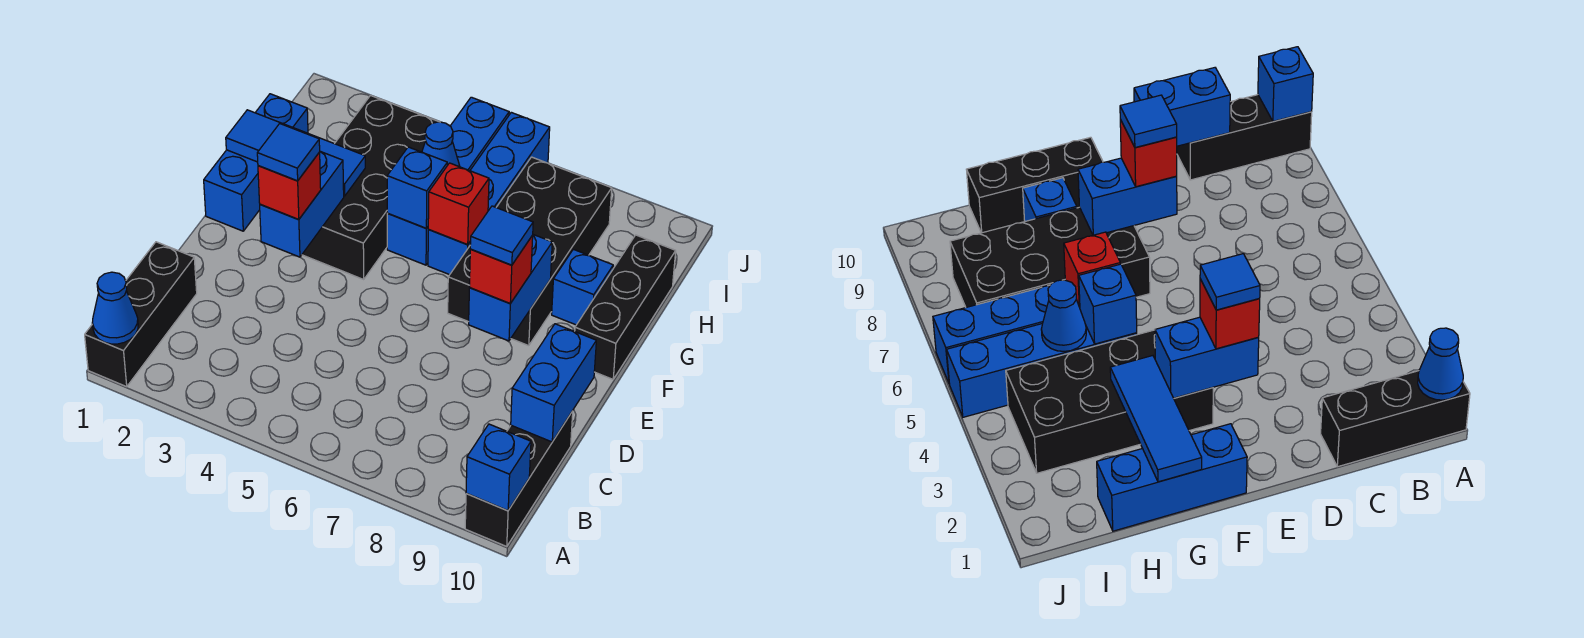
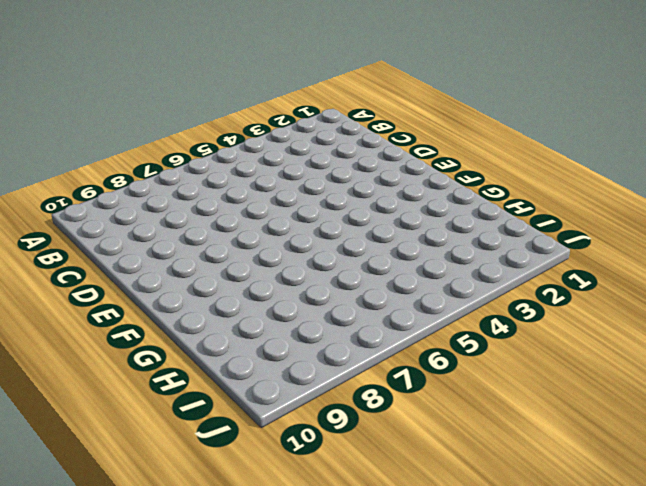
none -> black 1x3 brick [85,242,197,387]
none -> black 1x3 brick [465,411,573,546]
none -> blue 1x3 brick [204,94,308,231]

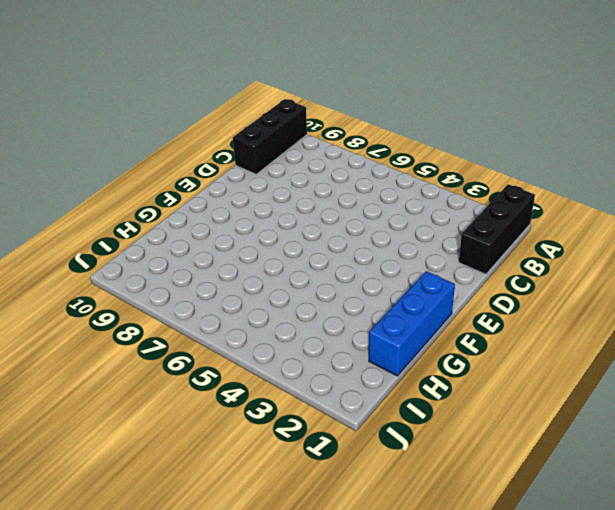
none -> black 2x4 brick [302,96,439,279]
none -> black 2x4 brick [448,157,612,346]
none -> black 1x3 brick [575,235,676,379]

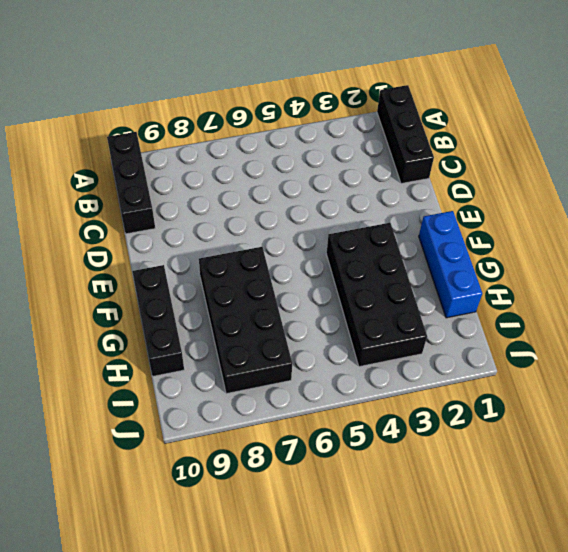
none -> blue 1x4 brick [387,97,509,265]
none -> blue 1x4 brick [428,112,550,275]
none -> blue 1x1 brick [552,249,613,325]

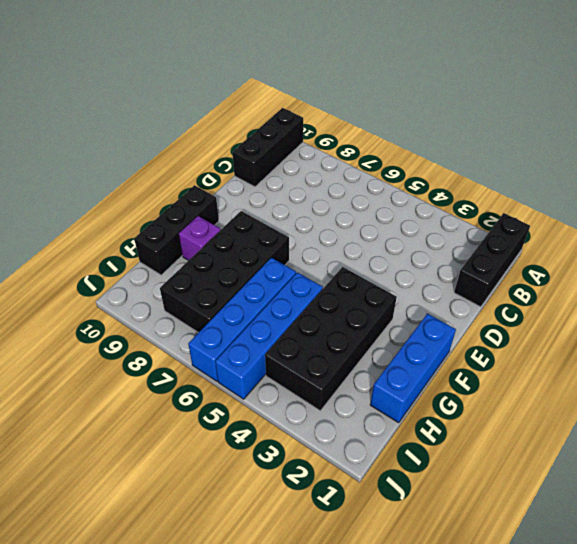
purple 1x1 brick [179,216,221,261] -> blue 1x1 brick [552,249,613,325]
none -> blue 1x1 cone [92,272,138,344]
none -> blue 1x1 brick [466,424,531,511]
none -> blue 1x2 brick [511,324,596,442]

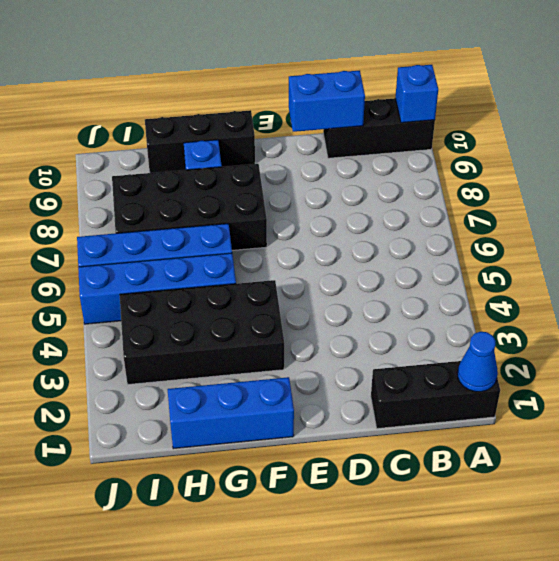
none -> blue 1x2 brick [260,151,344,257]
none -> blue 1x2 brick [469,235,552,341]
none -> blue 1x3 tile [226,110,365,196]

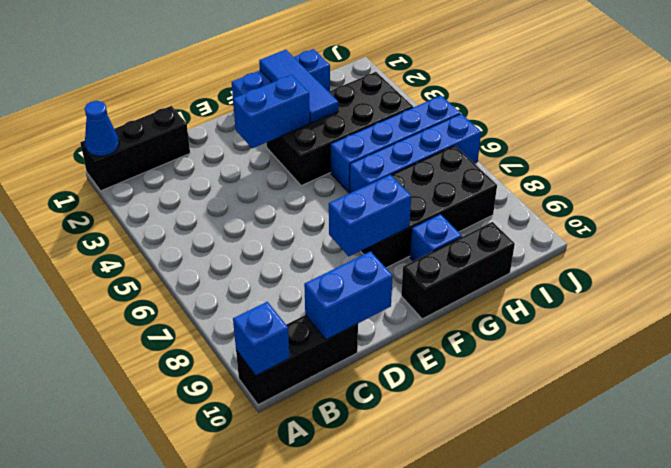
none -> blue 1x1 brick [387,147,447,228]
none -> red 1x1 brick [428,163,489,244]
none -> blue 1x1 cone [422,122,460,167]

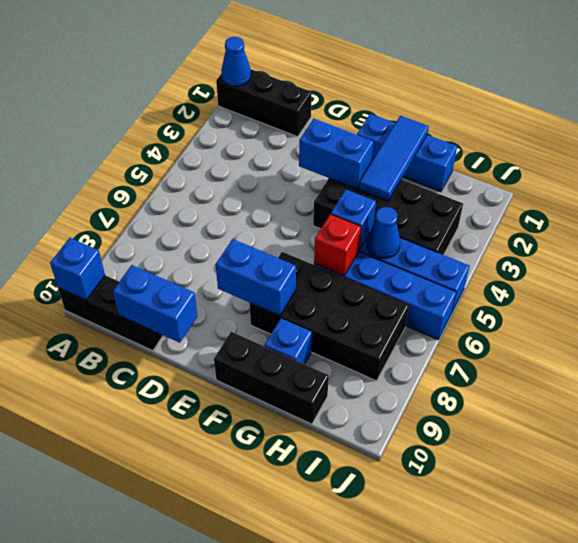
none -> red 1x1 brick [258,152,321,220]
none -> red 1x1 brick [470,235,533,303]
none -> blue 1x1 tile [257,124,320,181]

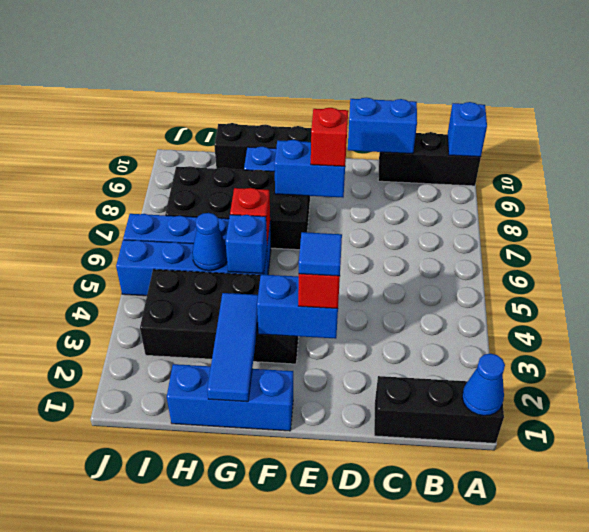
none -> blue 1x1 tile [470,206,533,265]

